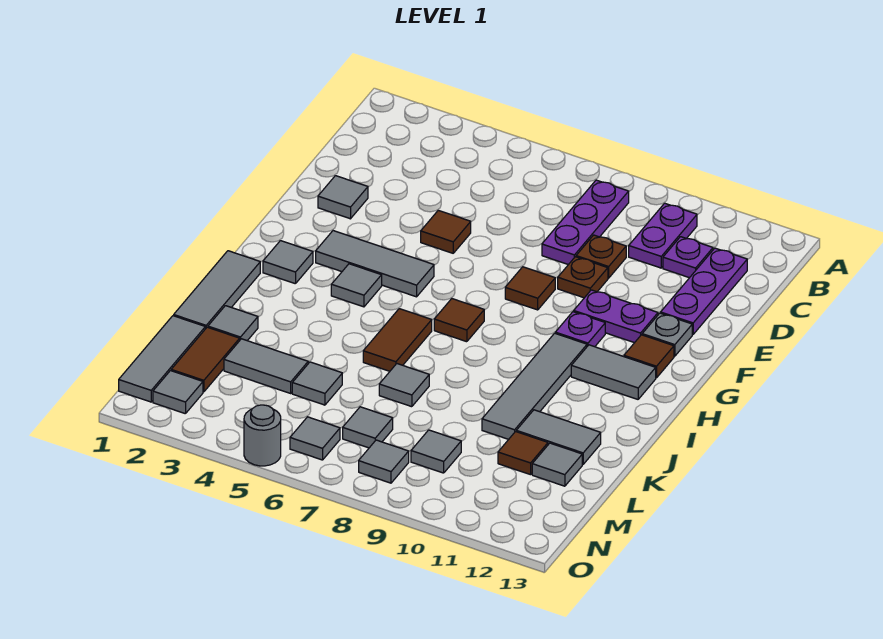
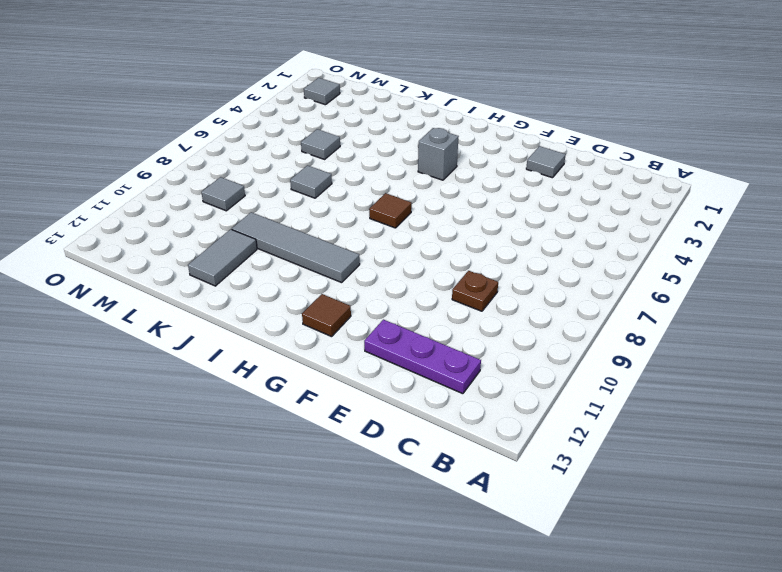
grey 1x1 brick [418,128,459,180] -> grey 1x1 tile [331,264,382,307]
none -> purple 1x3 plate [542,180,629,265]
none -> purple 1x2 plate [629,203,697,268]
none -> purple 1x1 plate [663,237,713,278]
none -> brown 1x1 tile [421,210,471,253]

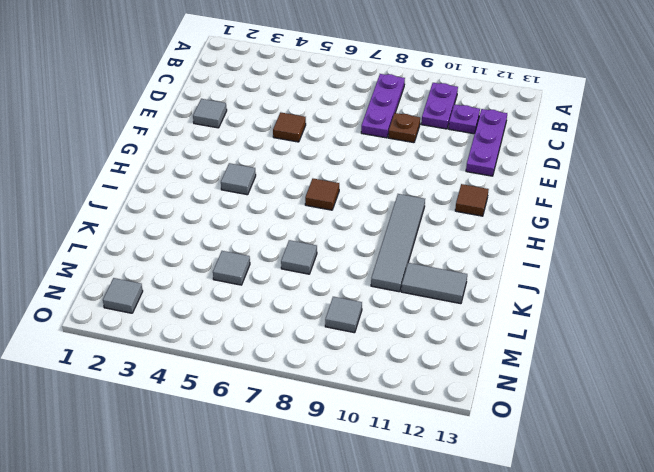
none -> brown 1x1 plate [558,257,608,298]
none -> brown 1x1 tile [505,267,555,310]
none -> purple 1x2 plate [574,290,658,343]
none -> grey 1x1 plate [642,313,692,356]

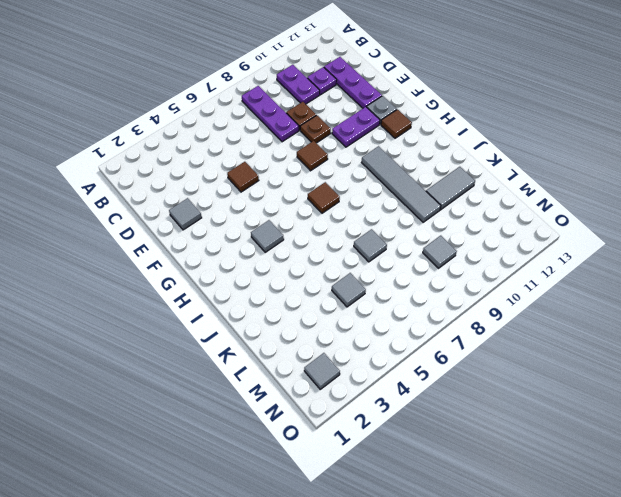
none -> grey 1x3 tile [316,231,434,297]
none -> purple 1x1 plate [555,312,605,347]
none -> grey 1x1 tile [263,241,313,284]
none -> grey 1x2 tile [571,345,656,399]

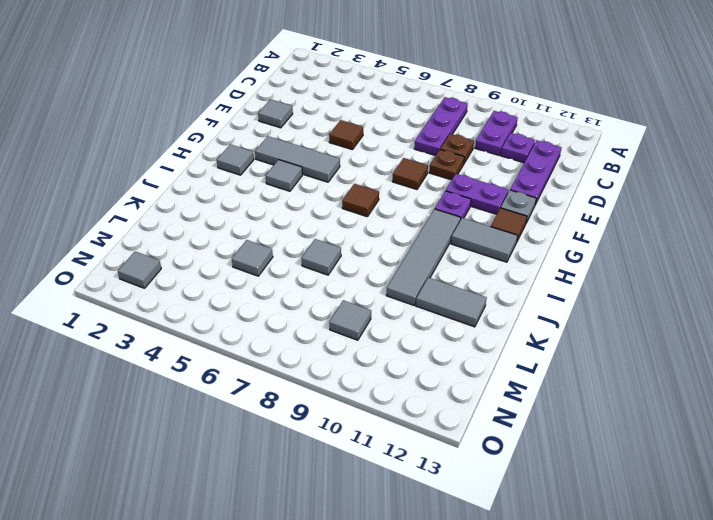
none -> grey 1x3 tile [174,251,260,329]
none -> brown 1x2 tile [363,309,432,371]
none -> grey 1x1 tile [208,306,258,341]
none -> grey 1x3 tile [119,316,205,402]

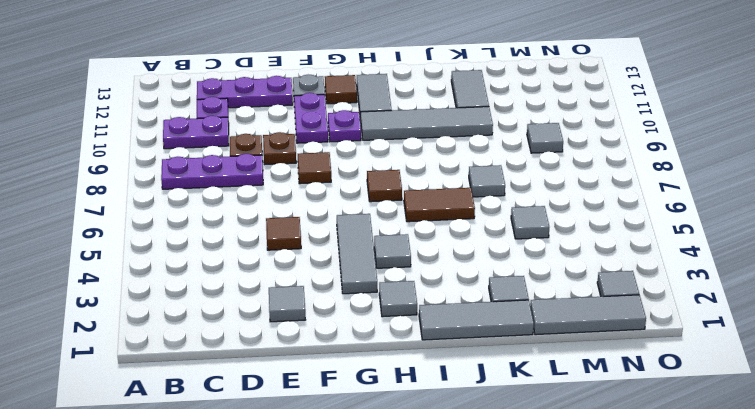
none -> brown 1x2 tile [171,327,240,392]
none -> grey 1x2 tile [224,339,308,393]
none -> brown 1x1 tile [498,432,548,475]
none -> grey 1x1 tile [532,443,582,486]

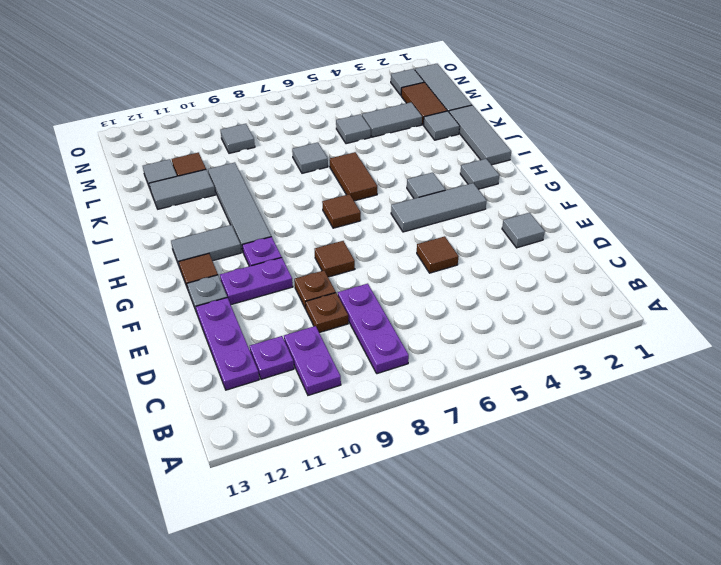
none -> grey 1x1 tile [343,407,393,448]
none -> grey 1x1 tile [290,417,340,460]
none -> grey 1x1 tile [359,440,409,483]
none -> grey 1x1 round brick [244,405,281,466]

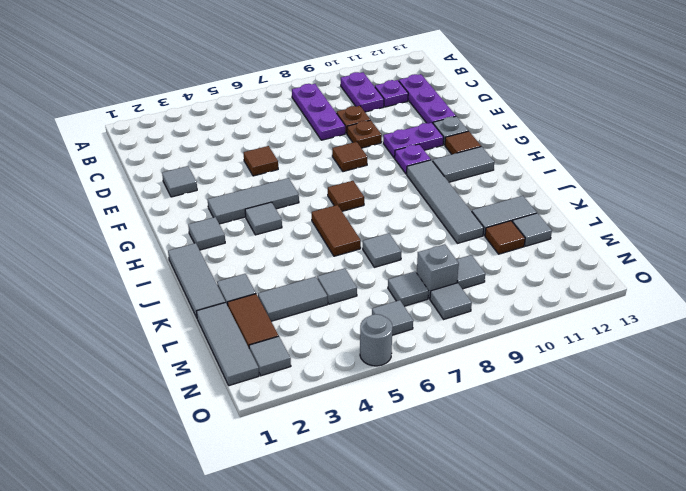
grey 1x1 brick [417,244,459,299] -> none

